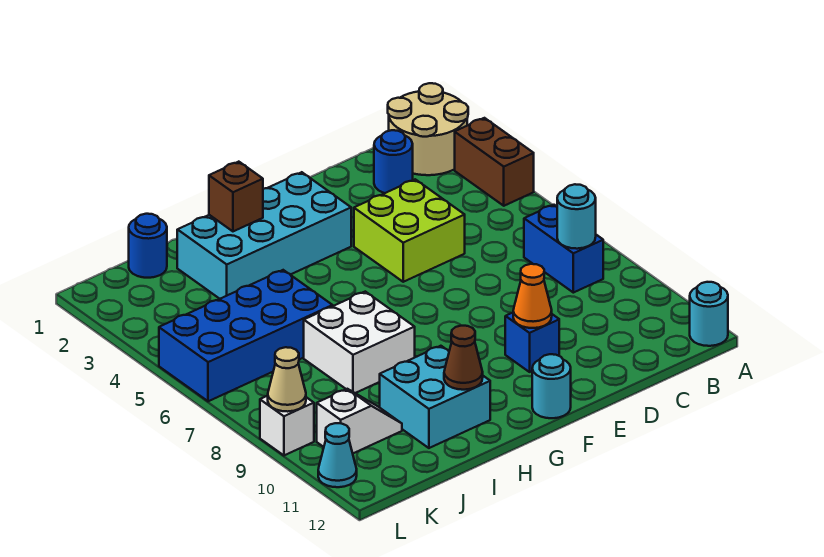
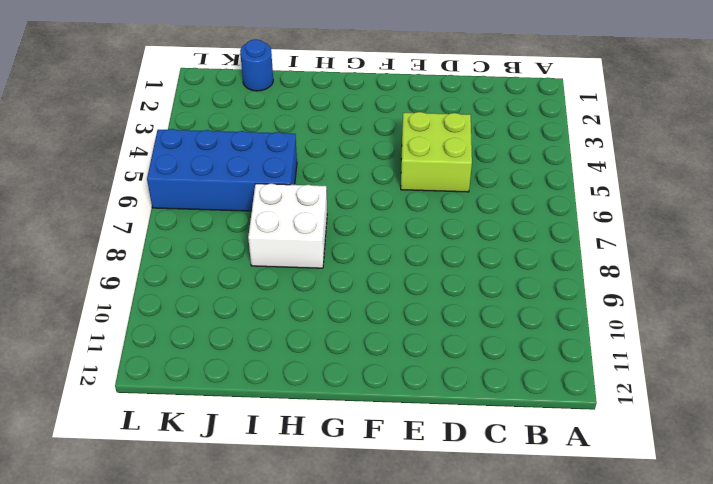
none -> tan 2x2 round brick [388,83,468,175]
none -> brown 1x2 brick [455,118,534,206]
none -> cyan 1x1 round brick [690,282,728,346]

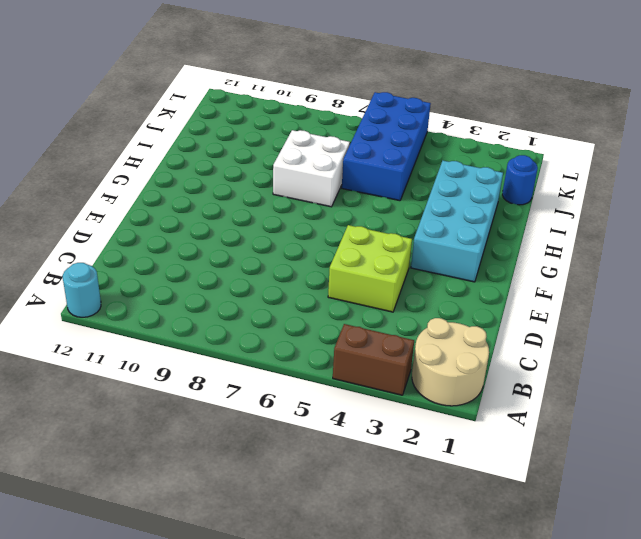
none -> blue 1x2 brick [524,205,603,293]
none -> blue 1x1 round brick [374,130,413,193]
none -> blue 1x1 brick [505,313,559,372]

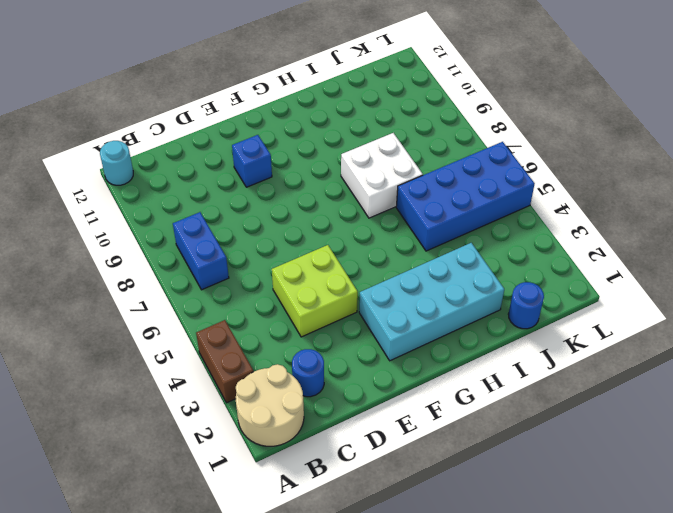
none -> cyan 1x1 round brick [532,354,571,418]
none -> cyan 2x2 brick [380,346,490,448]
none -> white 1x2 slope [317,389,402,453]

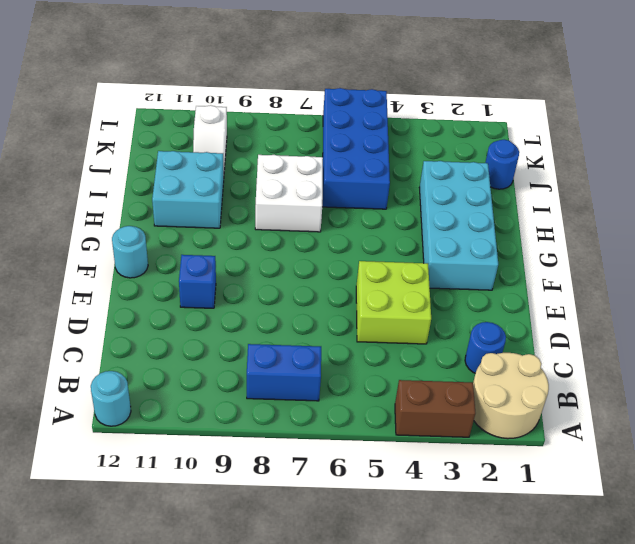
none -> white 1x1 brick [260,396,314,455]
none -> cyan 1x1 cone [318,423,357,487]
none -> cyan 1x1 round brick [557,184,596,249]

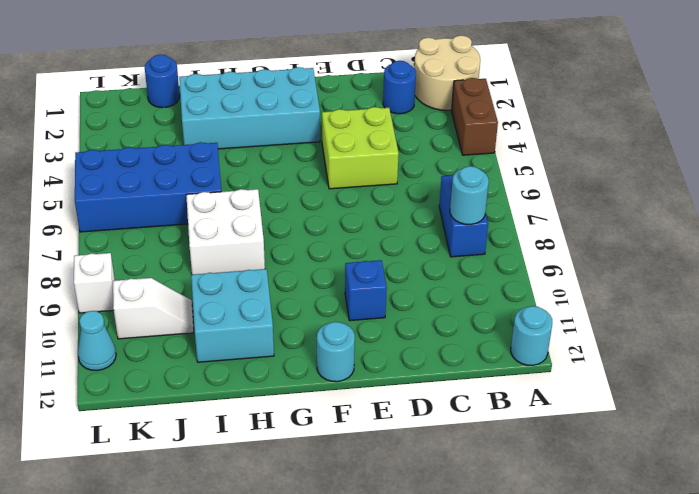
none -> orange 1x1 cone [513,264,552,328]
none -> brown 1x1 brick [209,162,263,231]
none -> brown 1x1 cone [444,326,483,390]

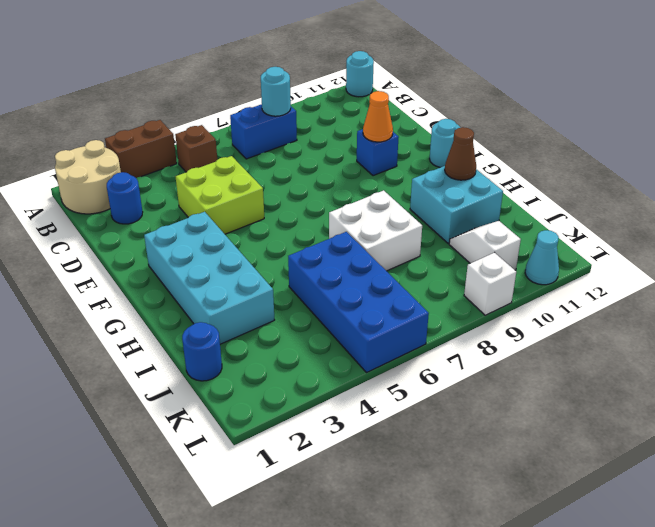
brown 1x1 brick [175,125,217,172] -> brown 1x1 brick moved to [209,162,263,231]
none -> tan 1x1 cone [268,347,306,412]

